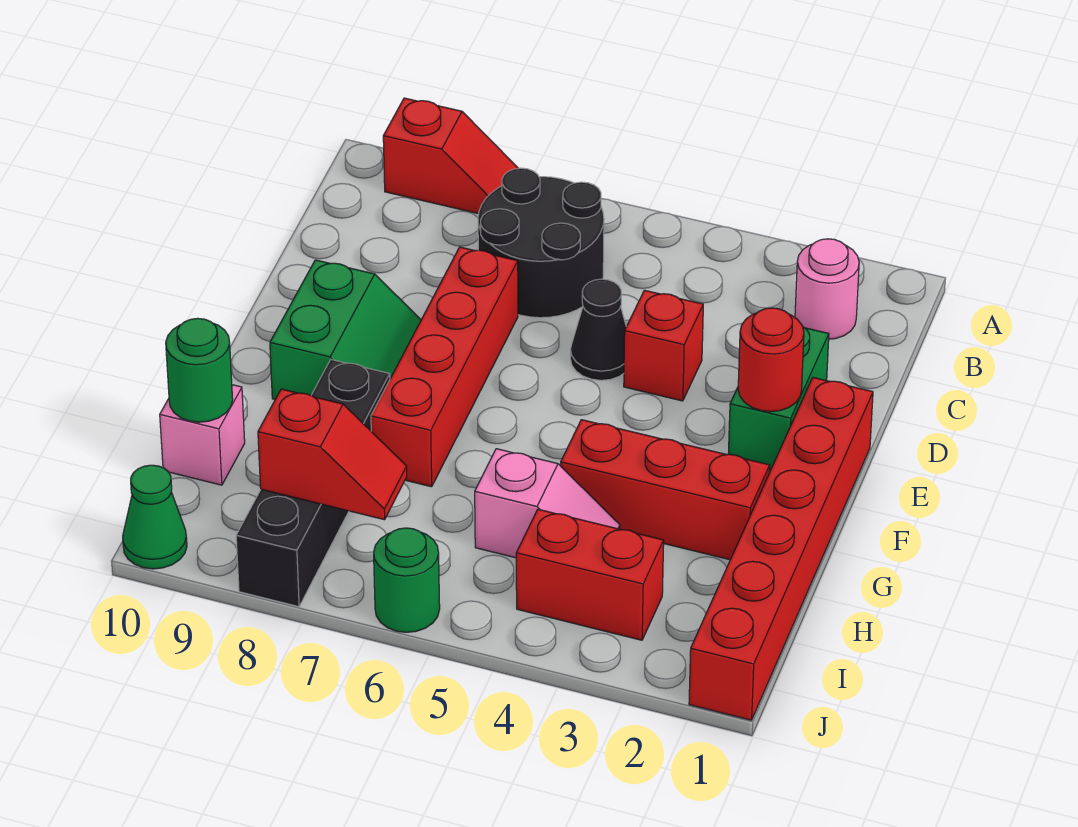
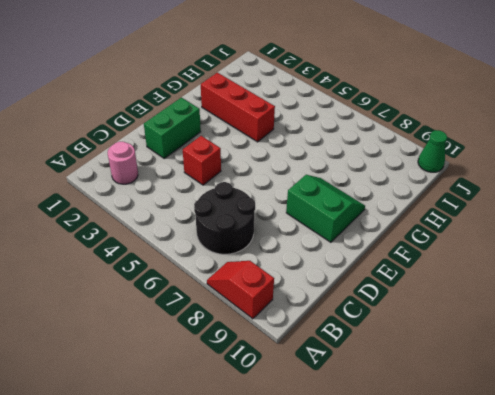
green 2x2 slope [286,175,365,242] -> green 2x2 slope turned to [270,260,421,399]
none -> black 1x1 cone [570,279,626,380]
none -> red 1x4 brick [371,247,518,487]
none -> red 1x6 brick [689,378,873,720]

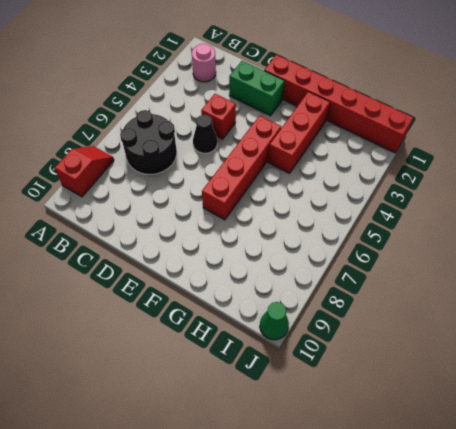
red 1x4 brick [202,115,281,220] -> red 1x4 brick turned to [371,247,518,487]
none -> green 2x2 slope [270,260,421,399]
none -> black 1x4 brick [236,360,390,607]
none -> pink 1x2 slope [475,449,620,558]

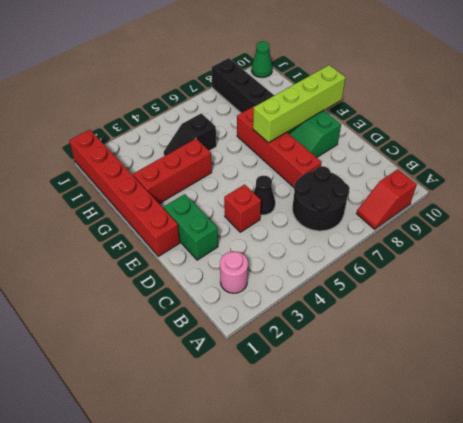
lime 1x4 brick [253,65,346,143] -> none
black 1x2 slope [164,113,216,156] -> pink 1x2 slope [475,449,620,558]
none -> pink 1x1 brick [160,385,245,485]
none -> red 1x2 brick [516,509,664,640]
none -> green 1x1 round brick [374,528,440,632]

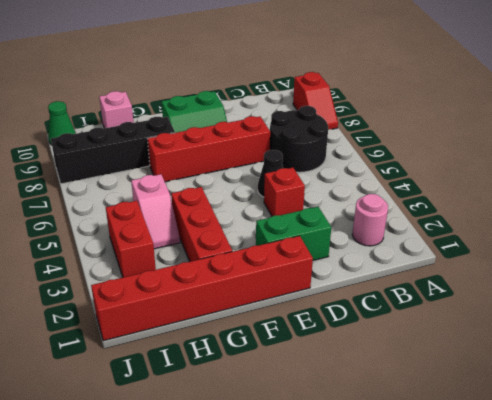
none -> green 1x1 round brick [374,528,440,632]
none -> red 1x1 round brick [738,308,804,412]
none -> green 1x1 round brick [166,318,233,422]

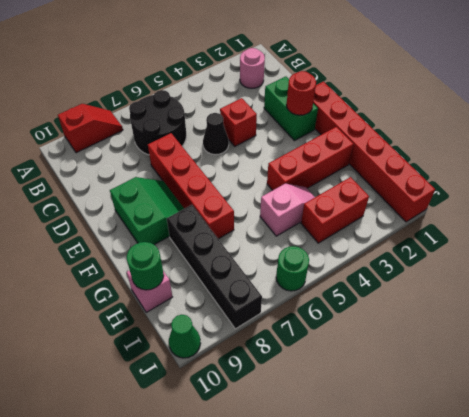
none -> red 1x2 slope [258,389,407,520]

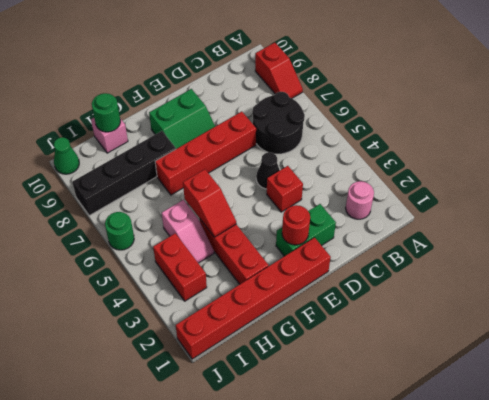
red 1x2 slope [183,169,236,237] -> red 1x2 slope moved to [258,389,407,520]

